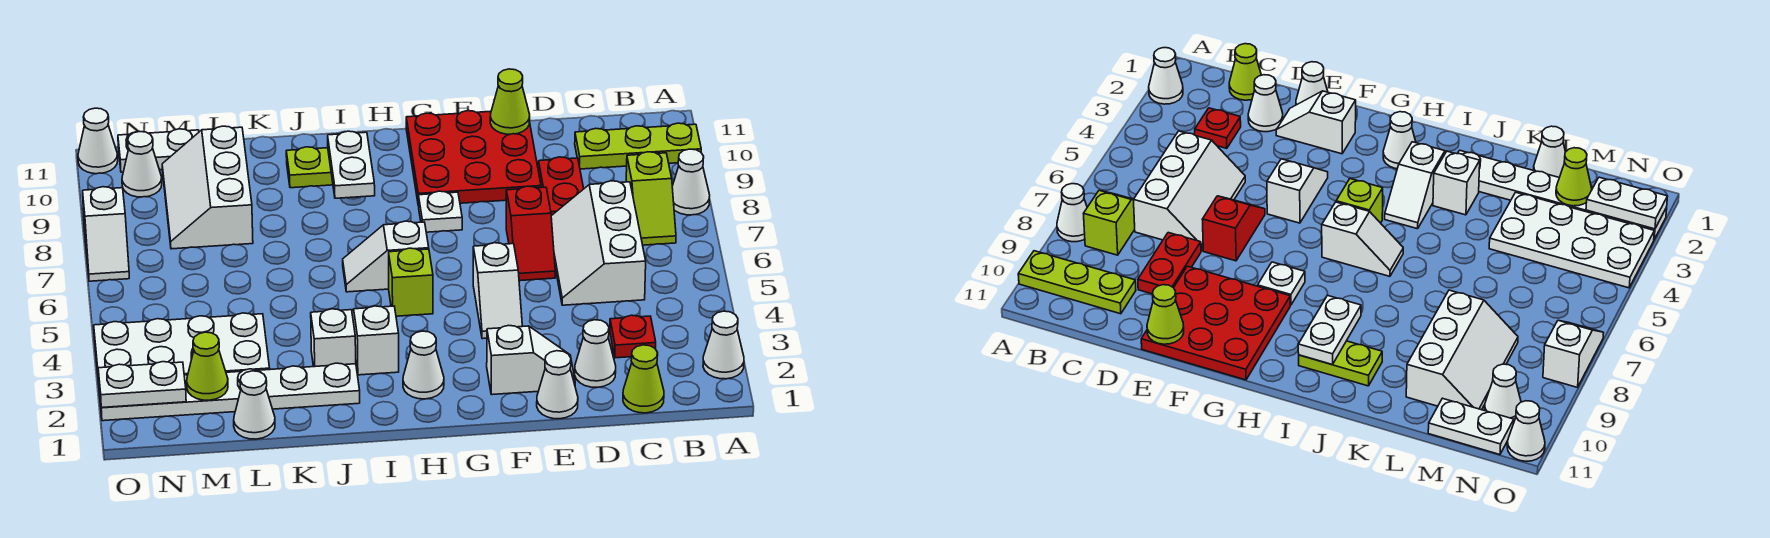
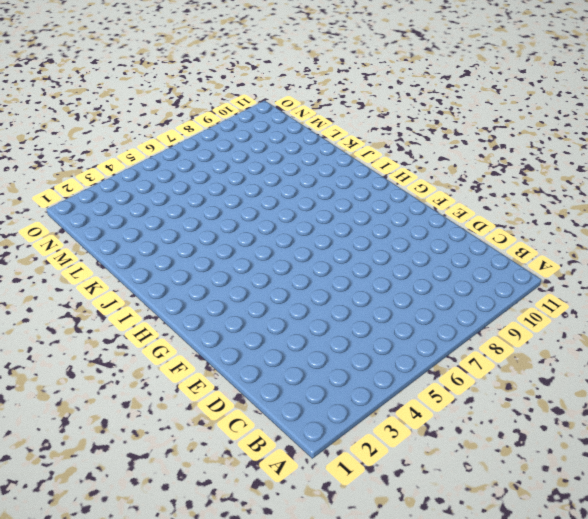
none -> white 1x1 cone [703,311,744,379]
none -> white 1x1 cone [672,149,710,215]
none -> lime 1x3 plate [575,123,701,169]
none -> lime 1x2 slope [626,152,676,245]

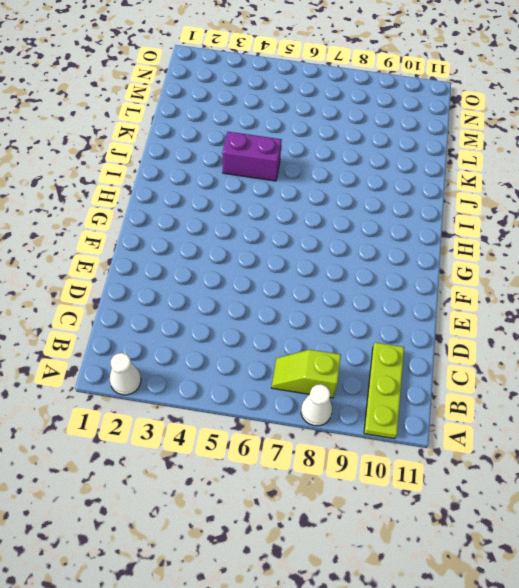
purple 1x2 brick [222,132,282,181] -> none
none -> lime 1x1 cone [623,345,664,413]
none -> red 1x1 plate [610,315,656,358]
none -> white 2x3 slope [551,181,646,305]
none -> white 1x1 cone [575,320,616,387]

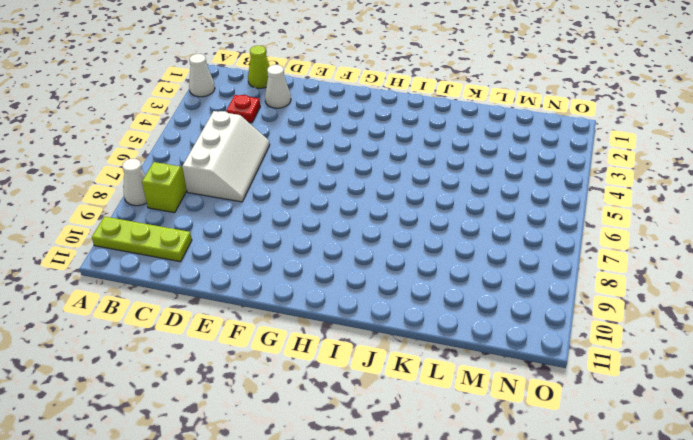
none -> red 1x2 plate [538,157,584,216]
none -> white 1x1 cone [537,351,578,419]
none -> white 1x2 slope [487,325,575,395]
none -> red 1x2 slope [506,186,555,281]

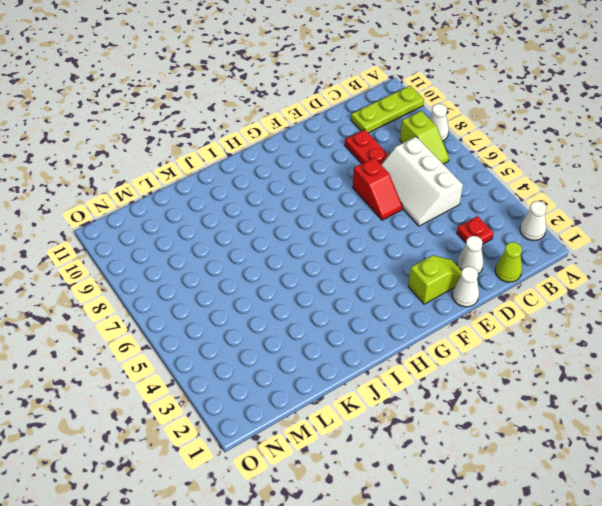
lime 1x2 slope [408,255,462,304] -> white 1x2 slope [487,325,575,395]
none -> red 3x3 plate [406,111,541,206]
none -> white 1x2 slope [473,243,522,339]
none -> white 1x1 plate [418,191,462,232]
none -> white 1x1 cone [403,331,444,399]

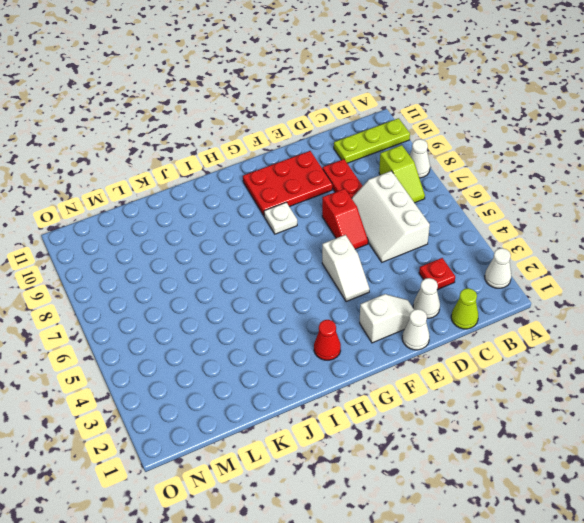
red 2x3 plate [243,151,332,215] -> red 3x3 plate [406,111,541,206]
red 1x1 cone [314,320,341,360] -> white 1x1 cone [403,331,444,399]
none -> lime 1x1 brick [389,248,433,316]
none -> white 1x2 slope [343,221,429,292]
none -> white 1x2 slope [352,306,399,375]
none -> lime 1x2 plate [286,147,333,188]

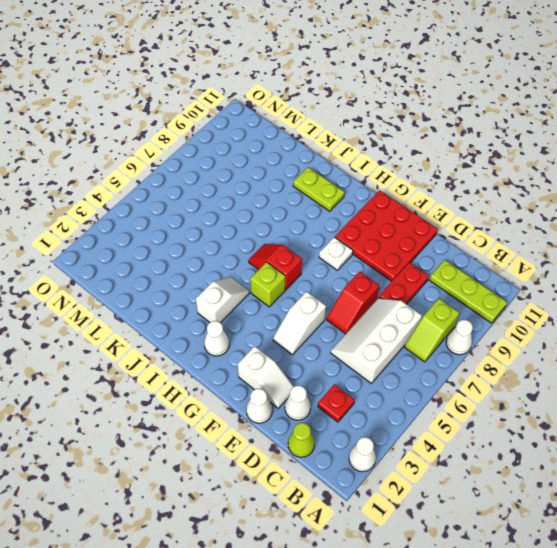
red 1x2 slope [248,244,302,290] -> white 1x2 slope [343,221,429,292]
none -> white 1x6 plate [99,363,360,421]
none -> white 1x1 brick [311,309,356,367]
none -> white 1x1 cone [234,371,275,439]
none -> white 2x4 plate [94,313,270,383]

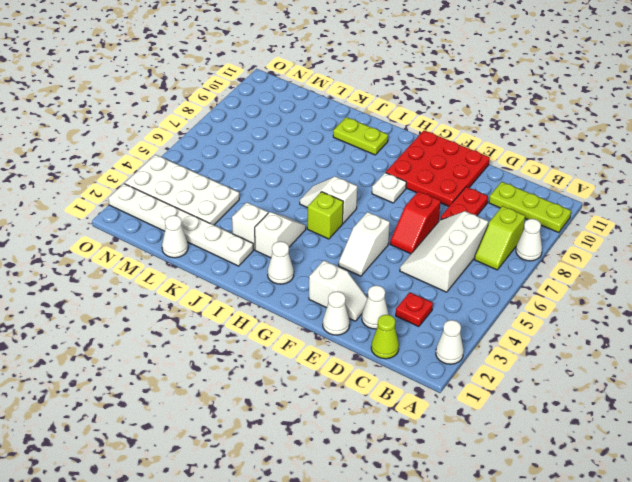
none -> white 2x3 slope [162,126,253,249]
none -> white 1x2 plate [118,129,199,172]
none -> white 1x1 cone [122,132,162,197]
none -> white 1x2 slope [83,187,129,281]

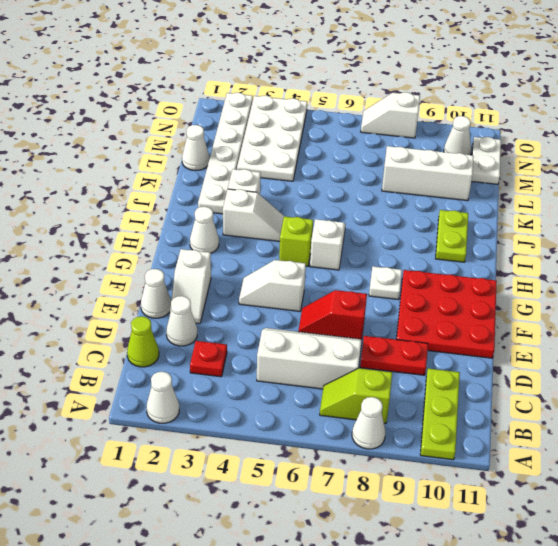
none -> white 1x1 cone [78,108,118,174]
none -> lime 1x1 cone [490,69,530,134]
none -> white 1x2 plate [328,131,375,198]
none -> lime 1x1 cone [187,332,228,400]

